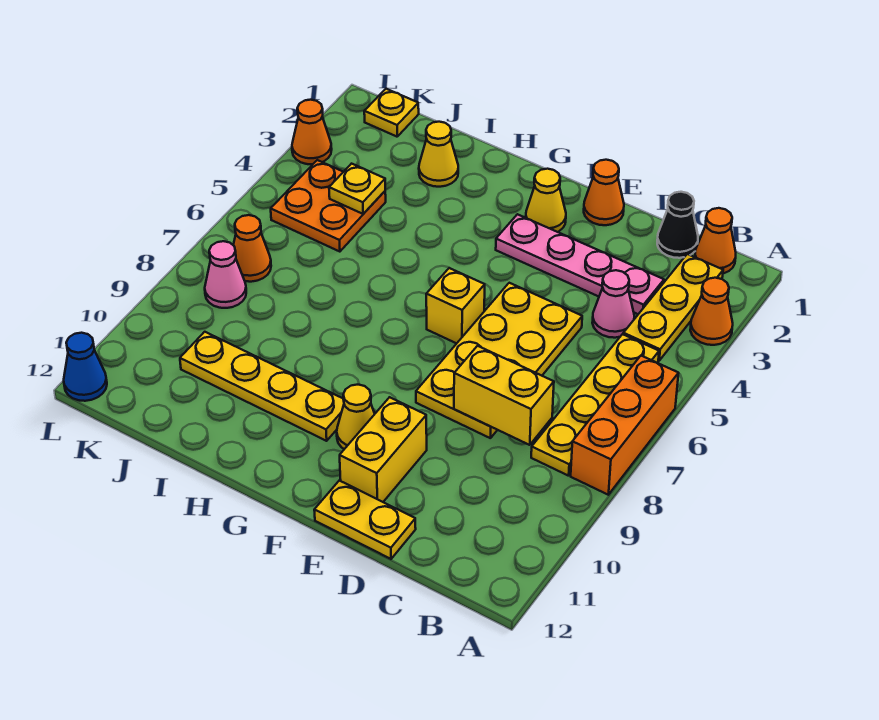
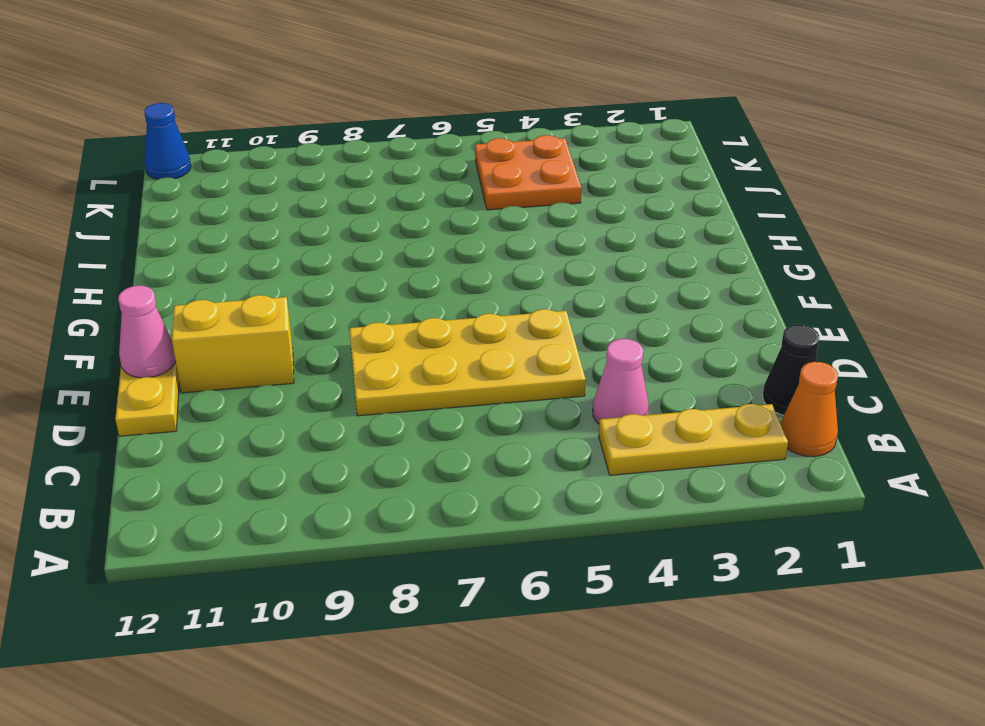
pink 1x1 cone [118,286,176,378] -> pink 1x1 cone moved to [205,241,246,308]
none -> orange 1x1 cone [690,278,733,345]
none -> orange 1x3 brick [571,356,679,495]
none -> yellow 1x4 plate [531,334,659,476]

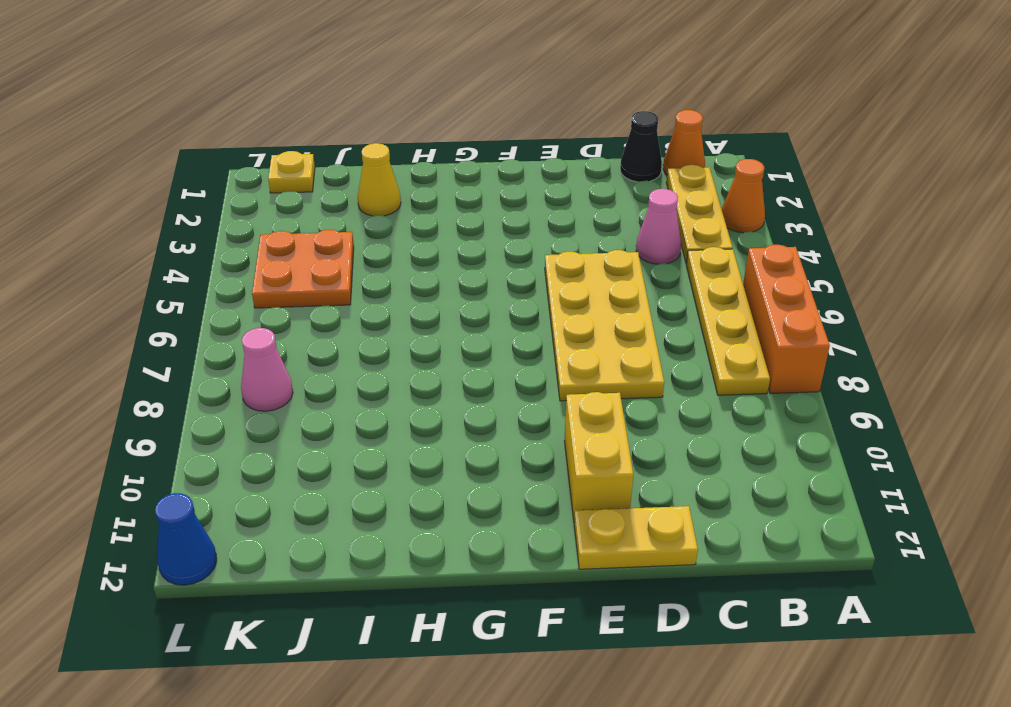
none -> pink 1x4 plate [496,214,664,314]
none -> orange 1x1 cone [584,160,624,225]
none -> yellow 1x1 cone [526,169,566,232]

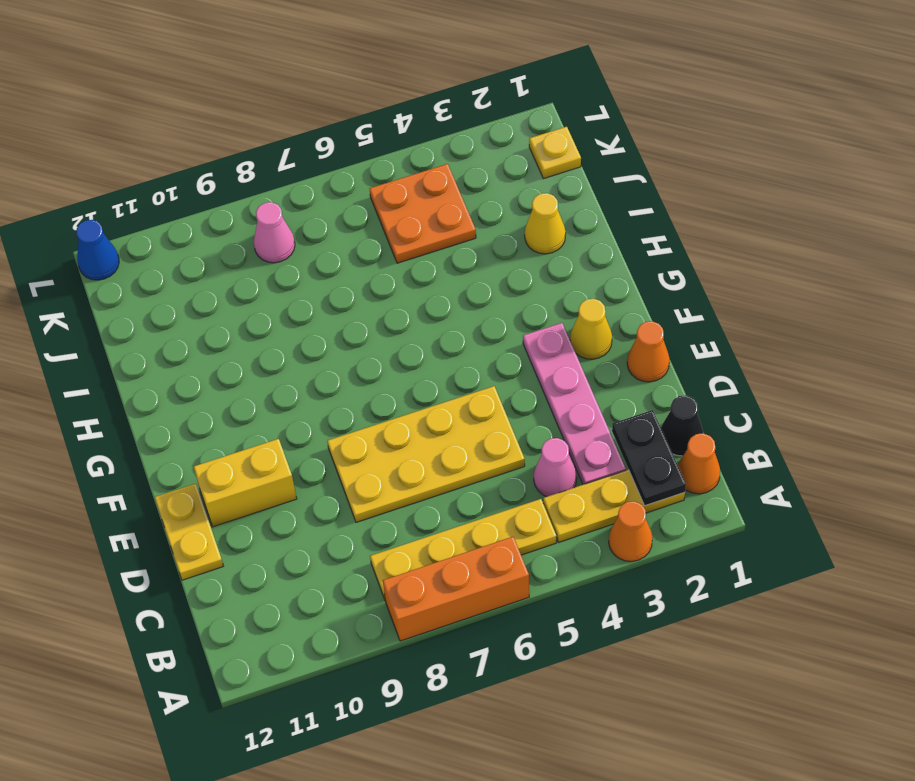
black 1x2 plate [612,410,686,506] -> none
none -> yellow 1x1 brick [426,268,485,343]
none -> yellow 1x1 cone [337,385,375,449]
none -> yellow 1x4 plate [180,332,344,441]

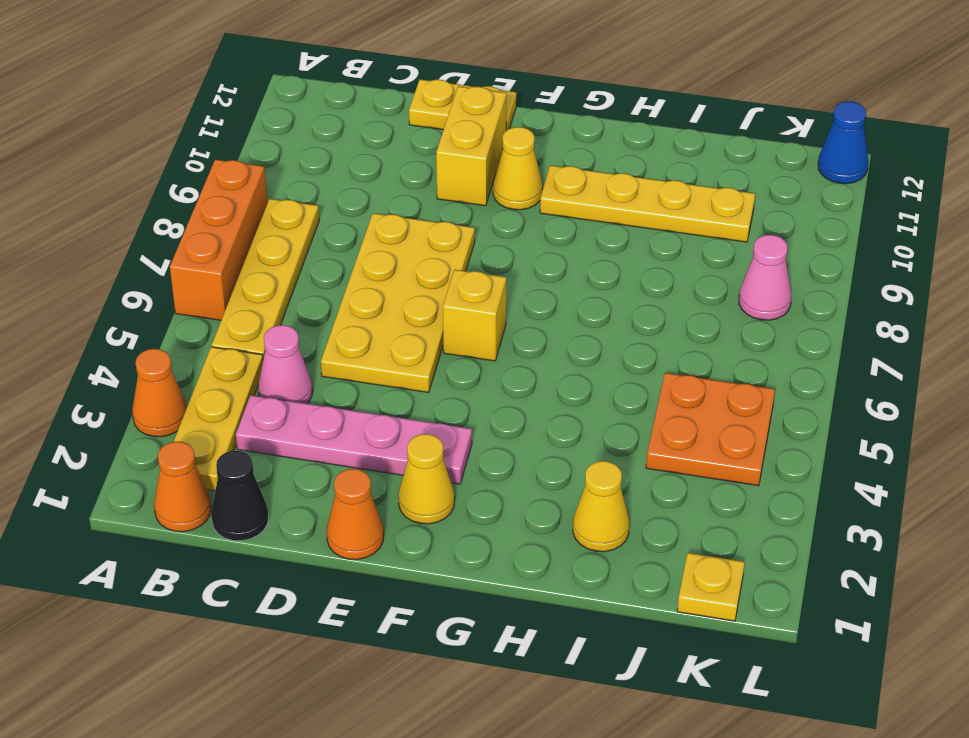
none -> orange 1x1 cone [233,215,271,282]
none -> orange 1x1 cone [292,100,332,165]
none -> yellow 1x2 brick [454,346,554,445]

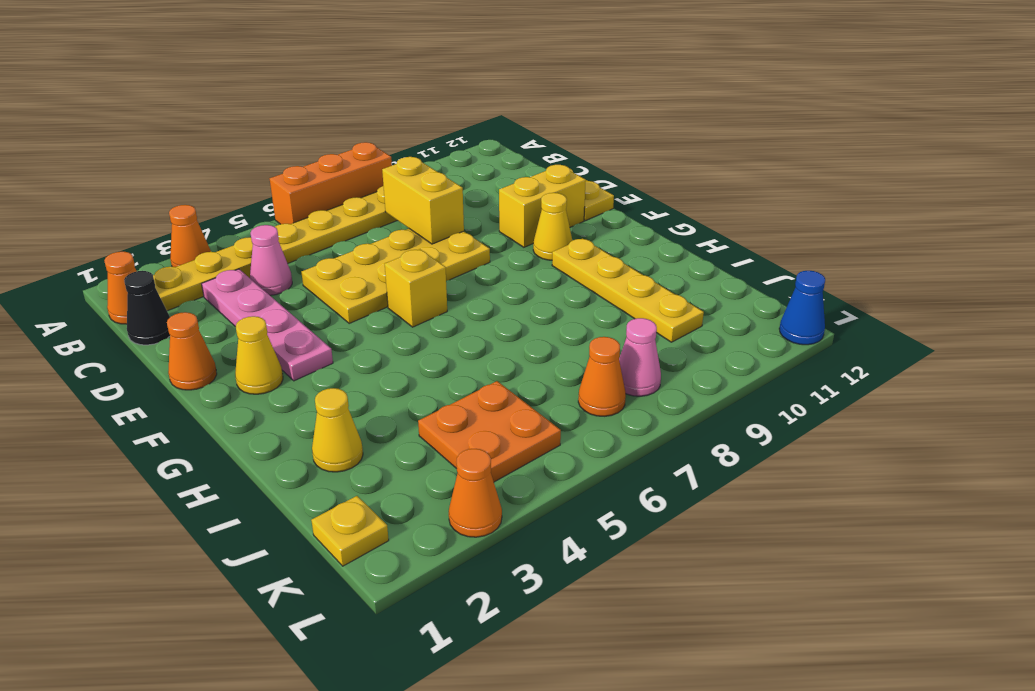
none -> yellow 1x1 plate [329,164,385,214]

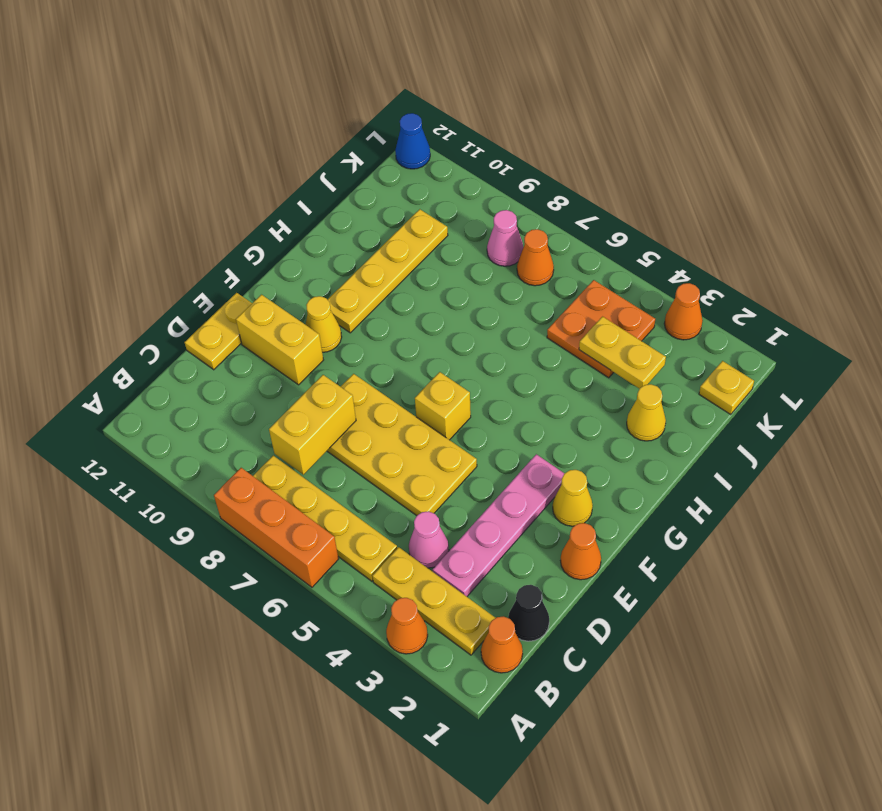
yellow 1x2 plate [579,317,666,389] -> yellow 1x1 plate [329,164,385,214]

